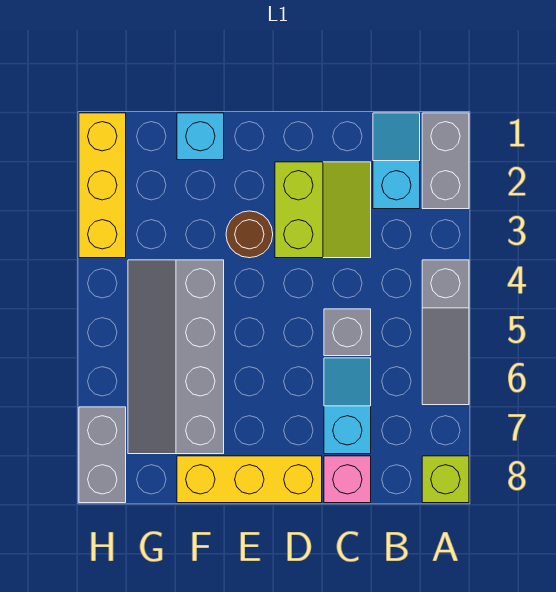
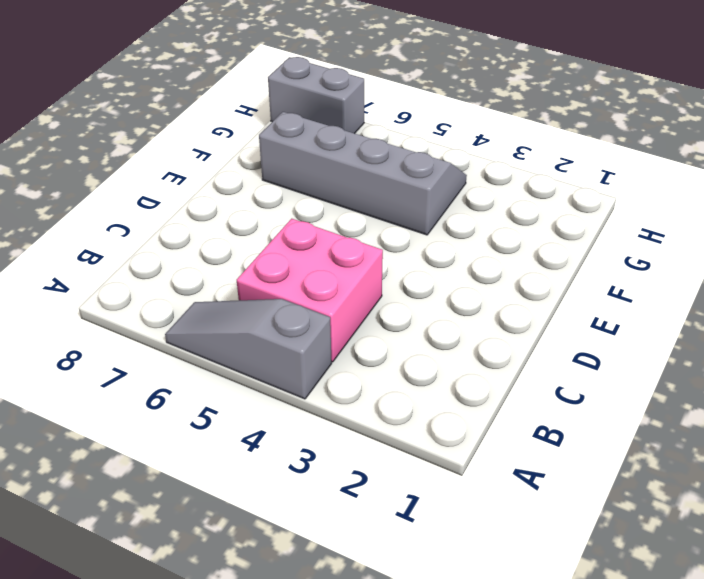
pink 2x2 brick [237,219,383,362] -> grey 1x1 brick [324,309,371,356]
none -> grey 1x2 brick [422,113,469,209]
none -> lime 1x1 brick [422,456,469,503]
none -> cyan 1x2 slope [373,113,420,209]

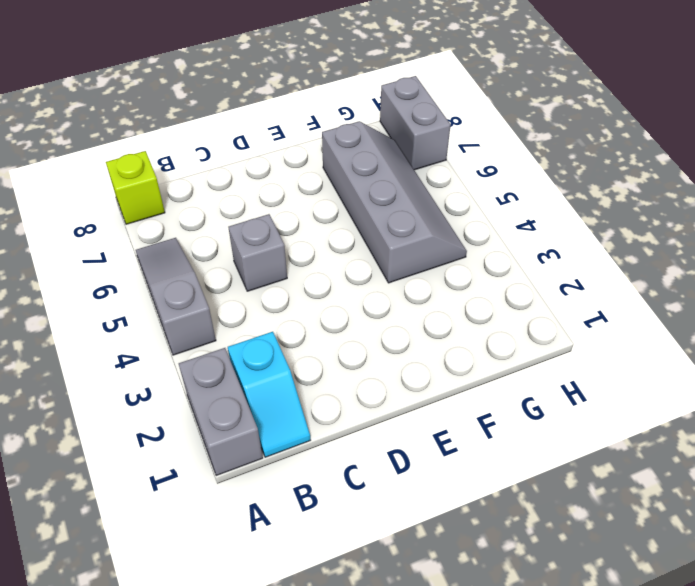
none -> lime 2x2 slope [275,162,371,258]
none -> cyan 1x2 slope [324,358,371,454]
none -> pink 1x1 brick [324,456,371,503]

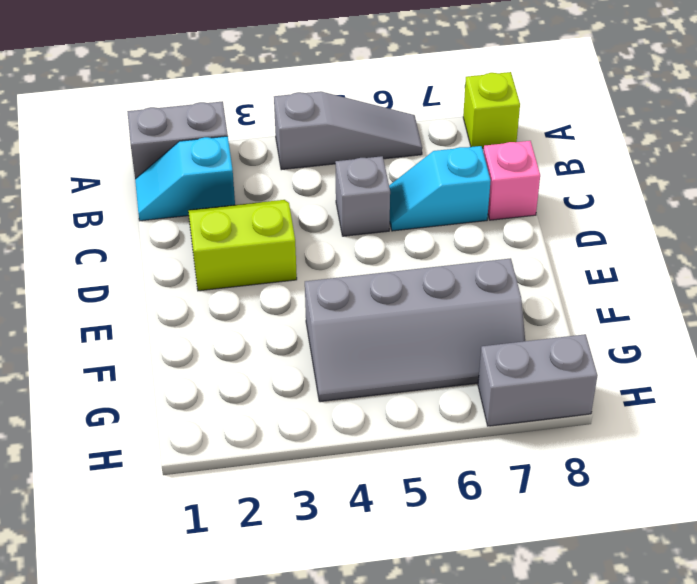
none -> yellow 1x3 brick [177,456,322,503]
none -> brown 1x1 round brick [226,211,273,258]
none -> cyan 1x1 brick [177,113,224,160]

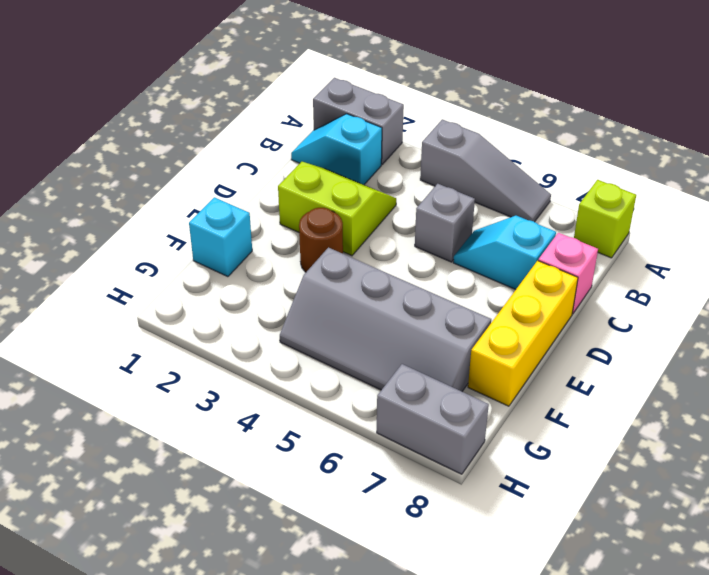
none -> yellow 1x3 brick [79,113,126,258]

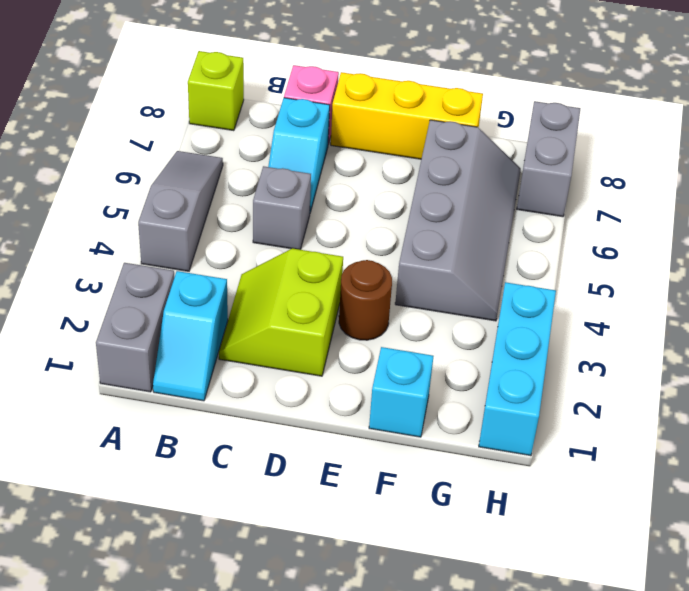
cyan 1x3 brick [479,282,556,456] -> yellow 1x3 brick [79,113,126,258]

